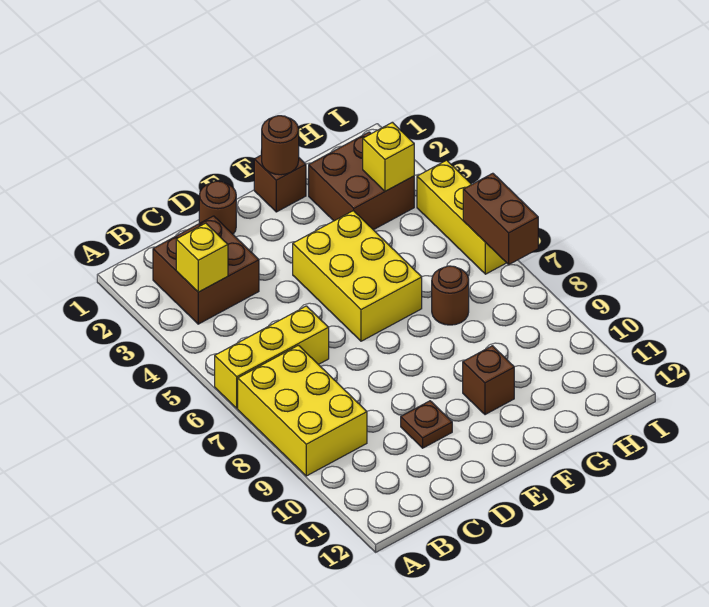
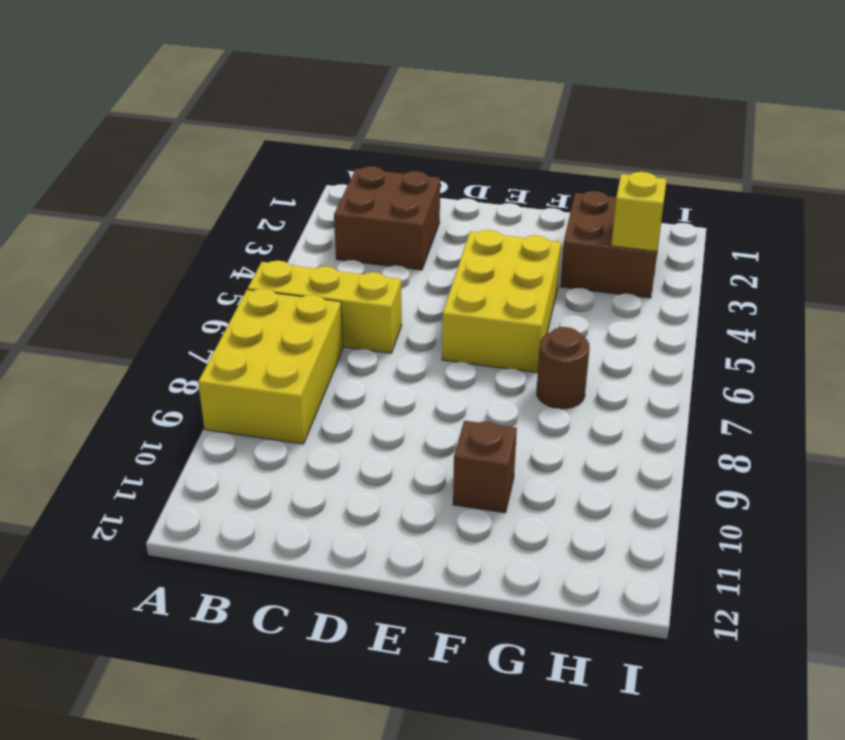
none -> brown 1x1 round brick [199,181,236,234]
none -> brown 1x1 plate [401,401,452,448]
none -> brown 1x1 brick [254,155,306,212]

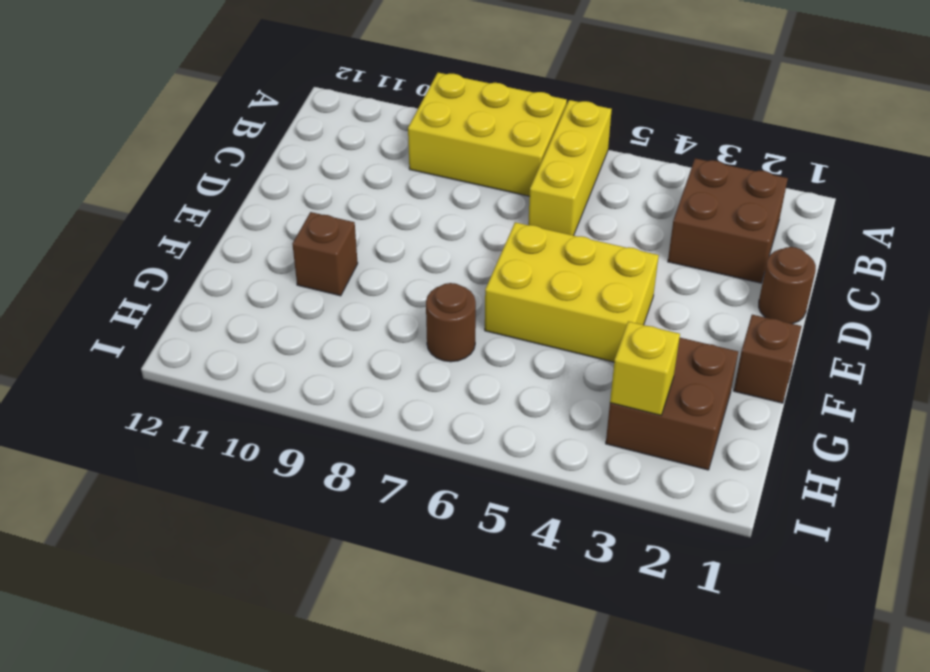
none -> brown 1x1 plate [401,401,452,448]
none -> yellow 1x3 brick [417,160,506,274]
none -> yellow 1x1 brick [176,223,228,292]

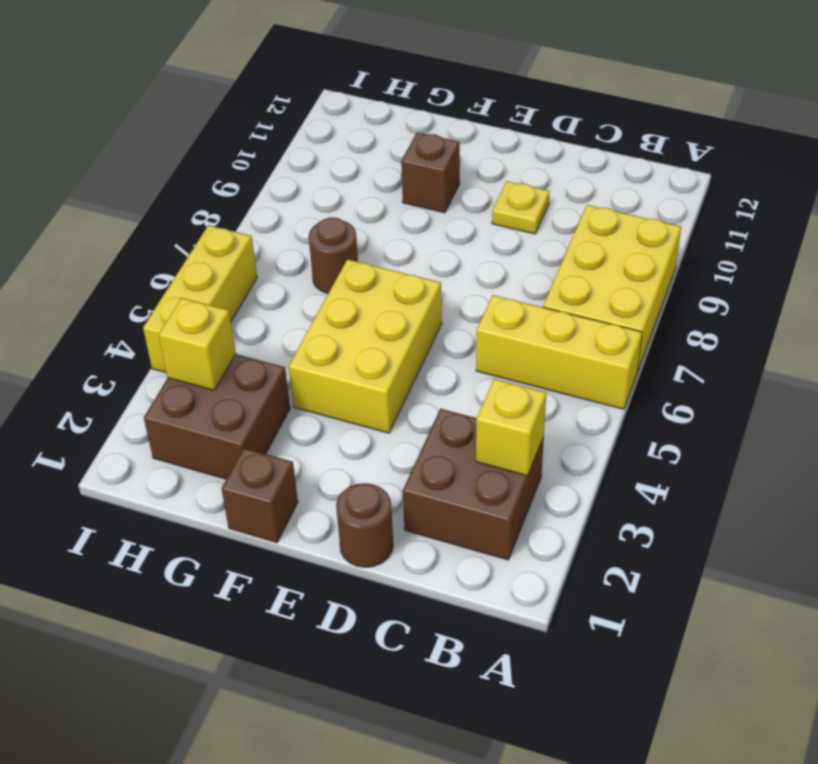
yellow 1x1 plate [492,181,550,234] -> brown 1x1 plate [401,401,452,448]
none -> brown 1x1 round brick [262,116,299,175]
none -> brown 1x2 brick [463,173,538,264]

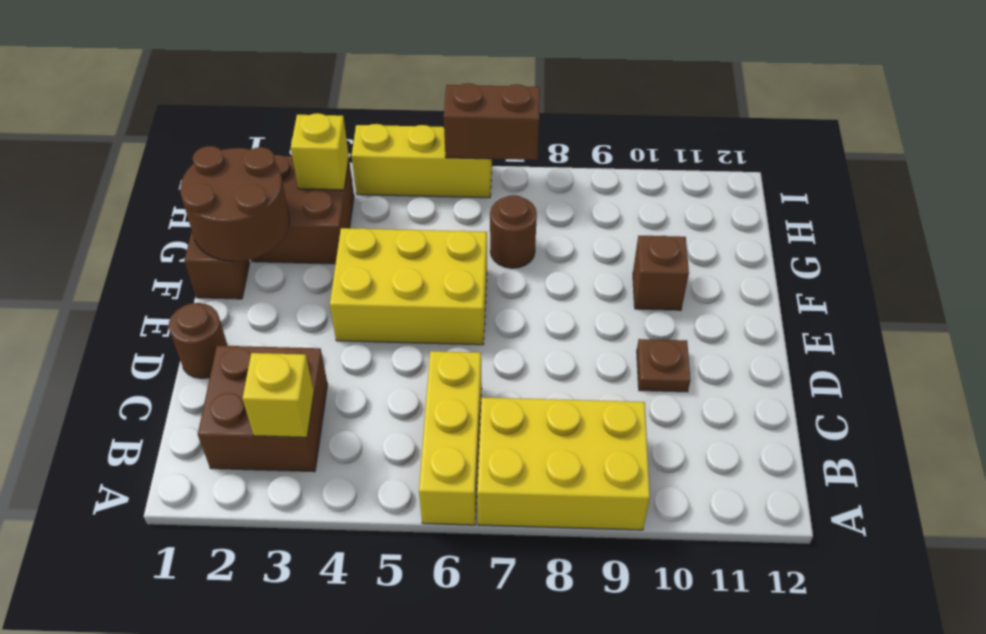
brown 2x2 round brick [180,146,290,261] -> brown 1x1 round brick [262,116,299,175]

